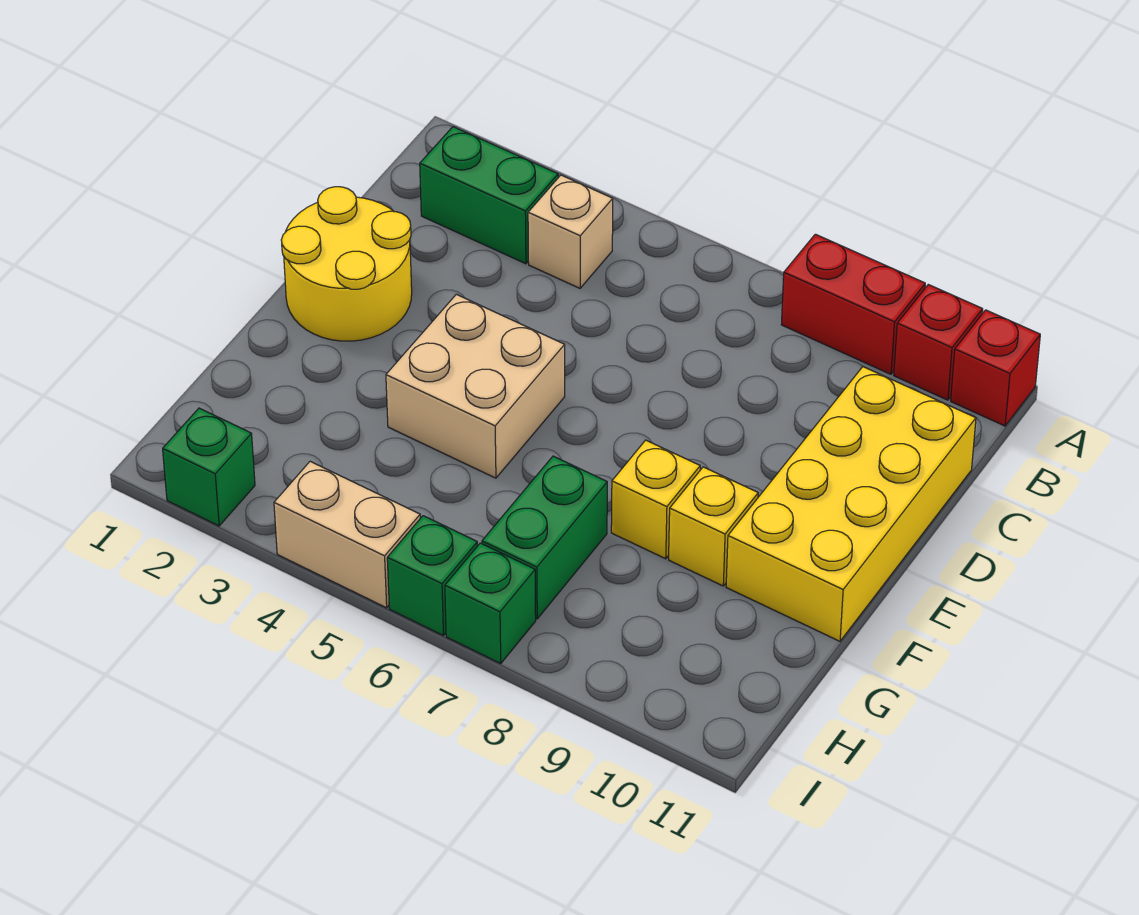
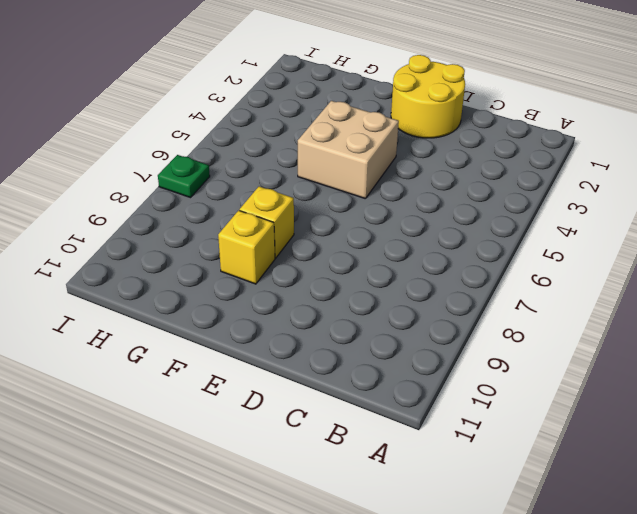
green 1x1 plate [158,155,210,198] -> green 1x1 brick [445,543,536,663]
none -> red 1x2 brick [781,234,925,374]
none -> red 1x1 brick [894,285,983,400]
none -> red 1x1 brick [951,310,1040,426]

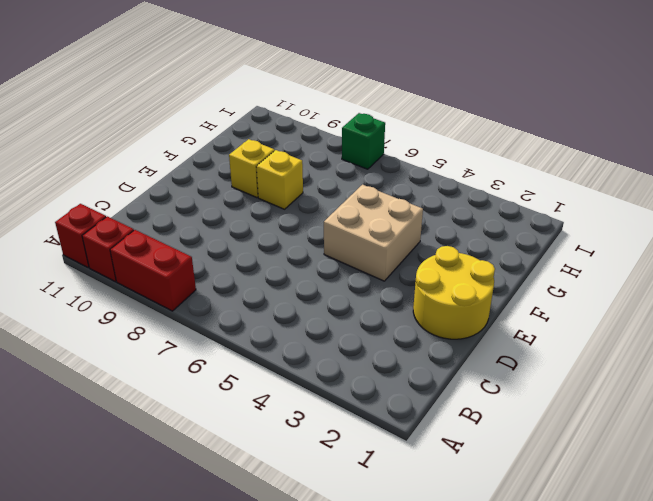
none -> green 1x2 brick [420,127,558,264]
none -> tan 1x1 brick [528,175,613,288]
none -> yellow 2x4 brick [726,367,976,641]

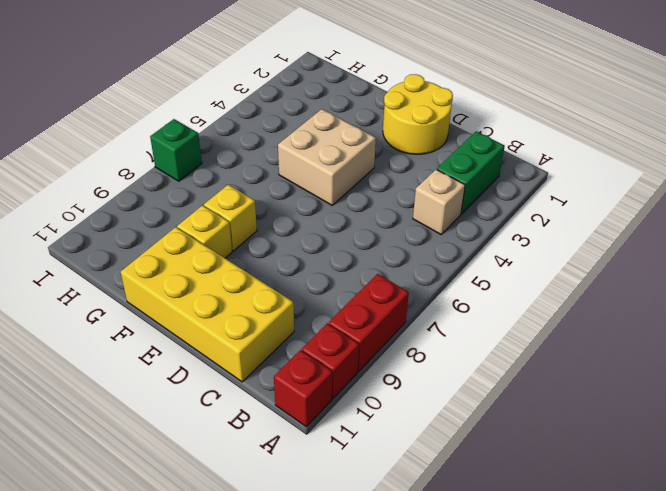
none -> green 1x2 brick [482,456,607,619]
none -> green 1x1 brick [163,408,255,526]
none -> tan 1x2 brick [274,461,420,608]

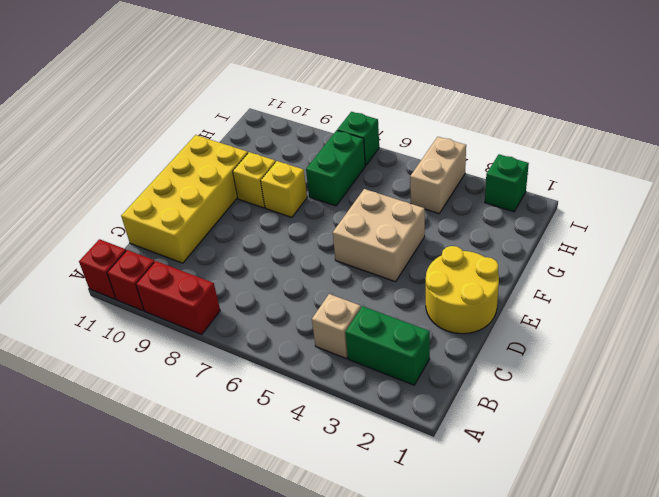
tan 1x2 brick [410,137,466,214] -> tan 1x2 brick turned to [274,461,420,608]
none -> green 1x1 brick [387,516,478,635]

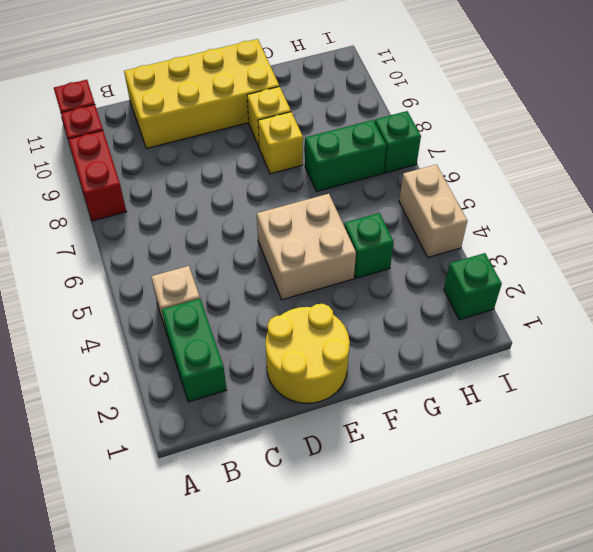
green 1x1 brick [344,213,394,278] -> green 1x1 brick moved to [387,516,478,635]

